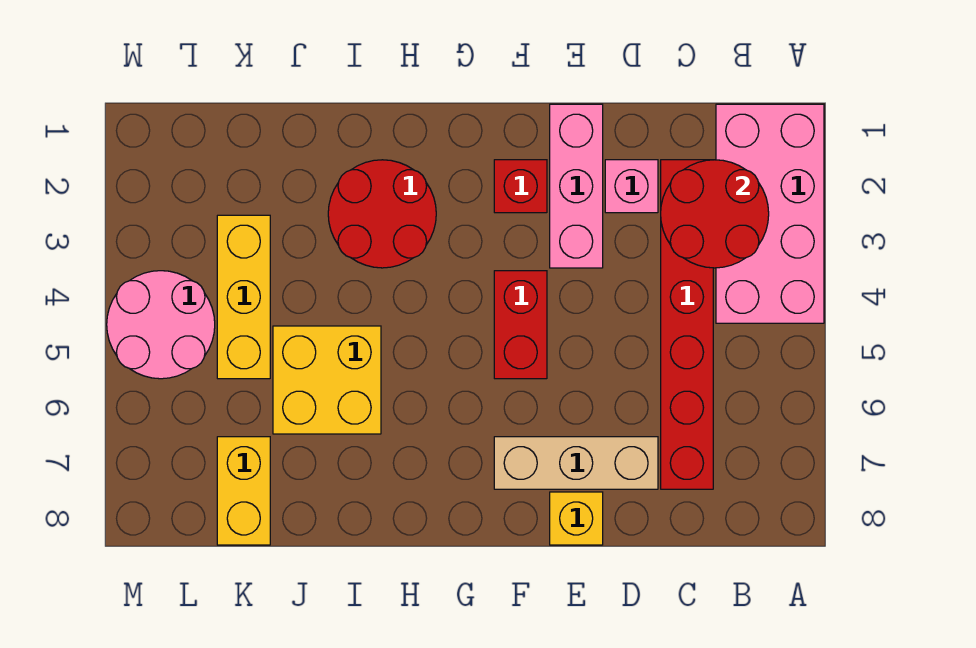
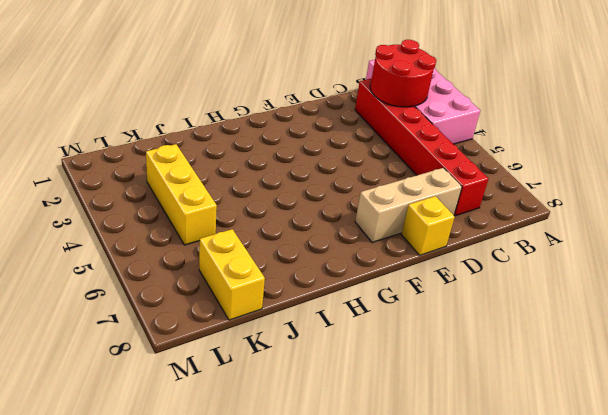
none -> pink 1x1 brick [605,160,658,213]
none -> pink 1x3 brick [550,104,603,268]
none -> red 1x1 brick [494,160,547,213]

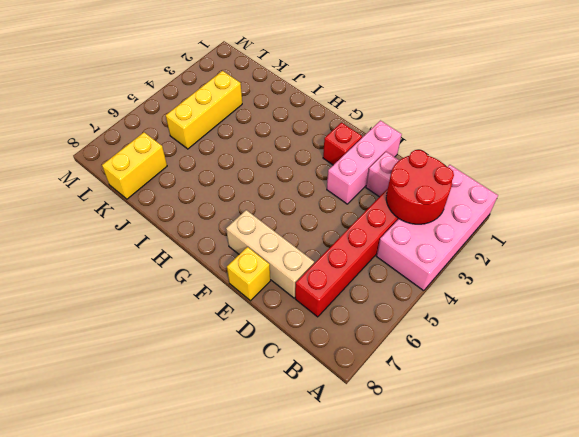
none -> red 1x2 brick [494,271,547,379]
none -> red 2x2 round brick [328,160,436,268]
none -> yellow 2x2 brick [273,326,381,434]

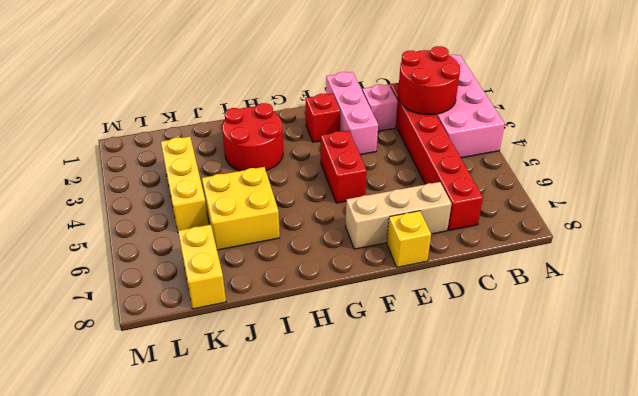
none -> pink 2x2 round brick [107,271,215,379]

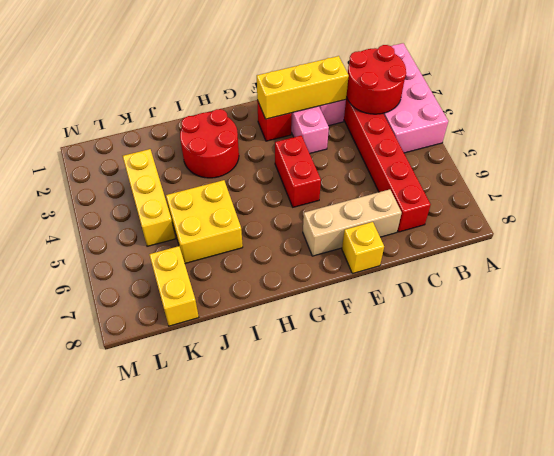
yellow 1x3 brick [257,56,349,119] -> none
none -> pink 2x2 round brick [107,271,215,379]

